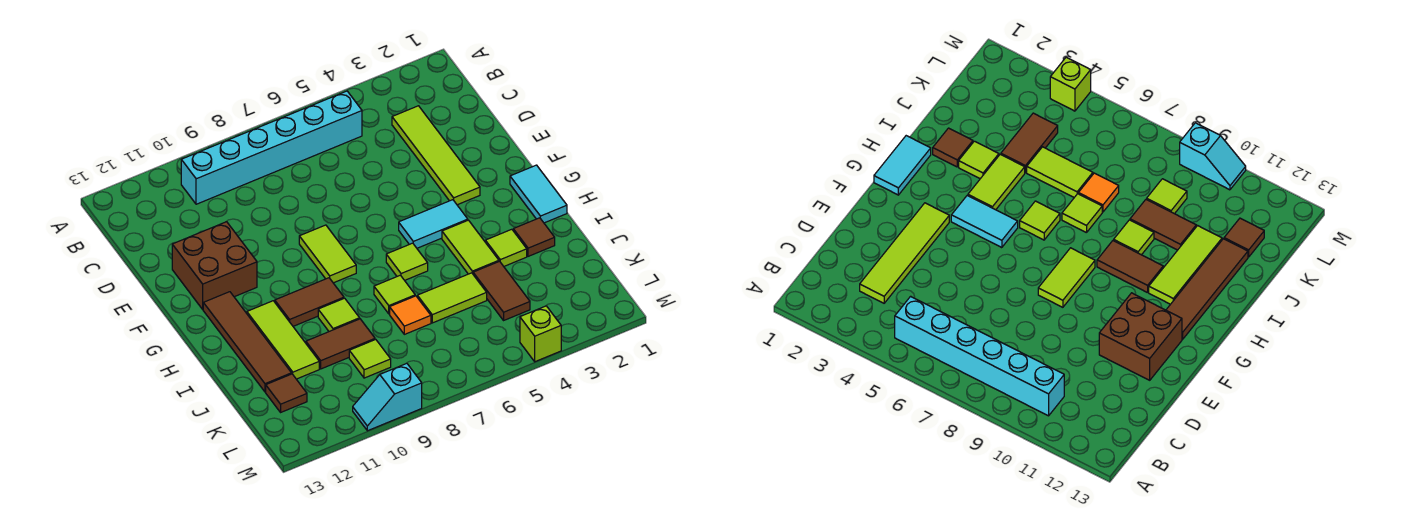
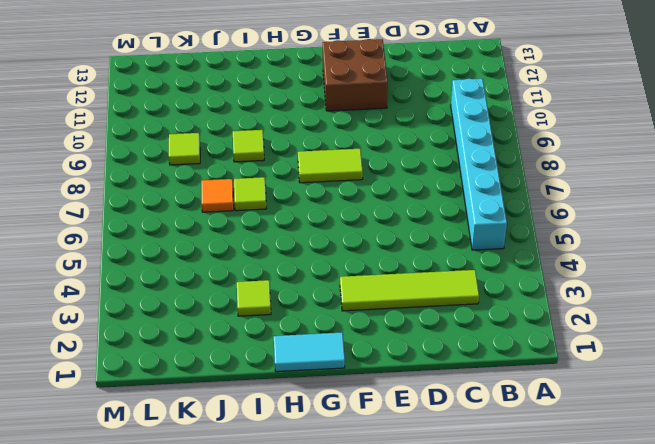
none -> cyan 1x2 tile [399,200,468,248]
none -> brown 1x4 tile [203,292,291,392]
none -> lime 1x2 tile [442,220,499,274]

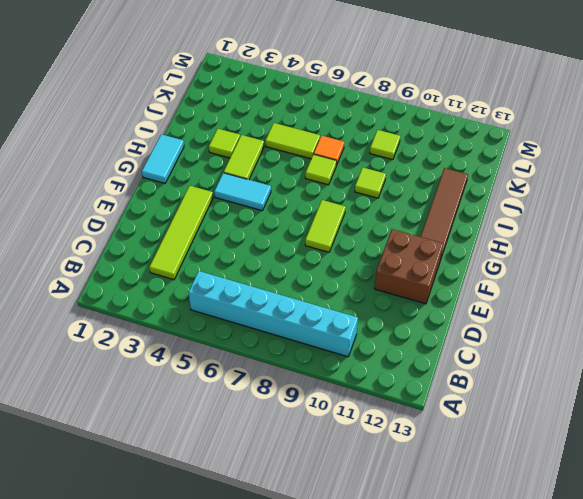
none -> lime 1x1 tile [386,243,428,280]
none -> brown 1x2 tile [275,278,344,326]
none -> lime 1x3 tile [247,301,319,379]

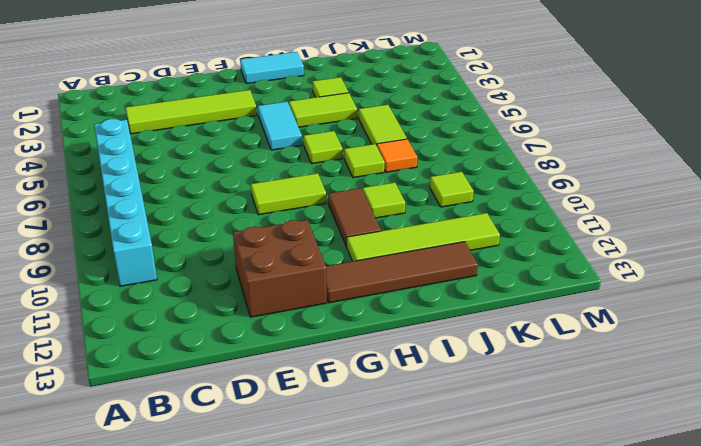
lime 1x4 tile [347,213,500,261] -> lime 1x3 tile [247,301,319,379]
none -> brown 1x1 tile [513,218,555,256]
none -> brown 1x2 tile [473,261,530,320]
none -> brown 1x2 tile [306,319,375,369]

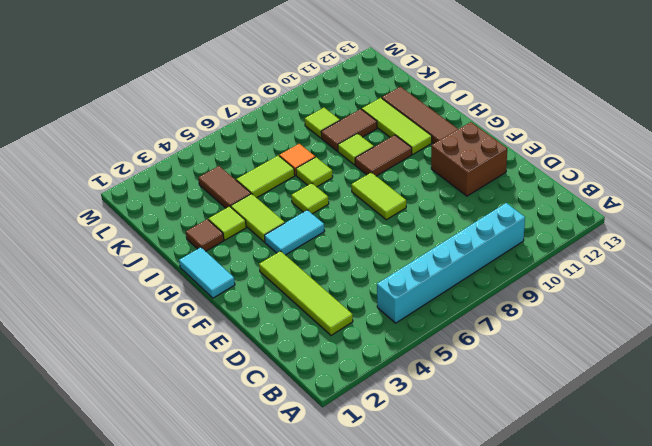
none -> brown 1x1 tile [266,374,307,412]
none -> lime 1x1 brick [520,306,561,362]
none -> cyan 1x2 slope [353,363,422,431]

